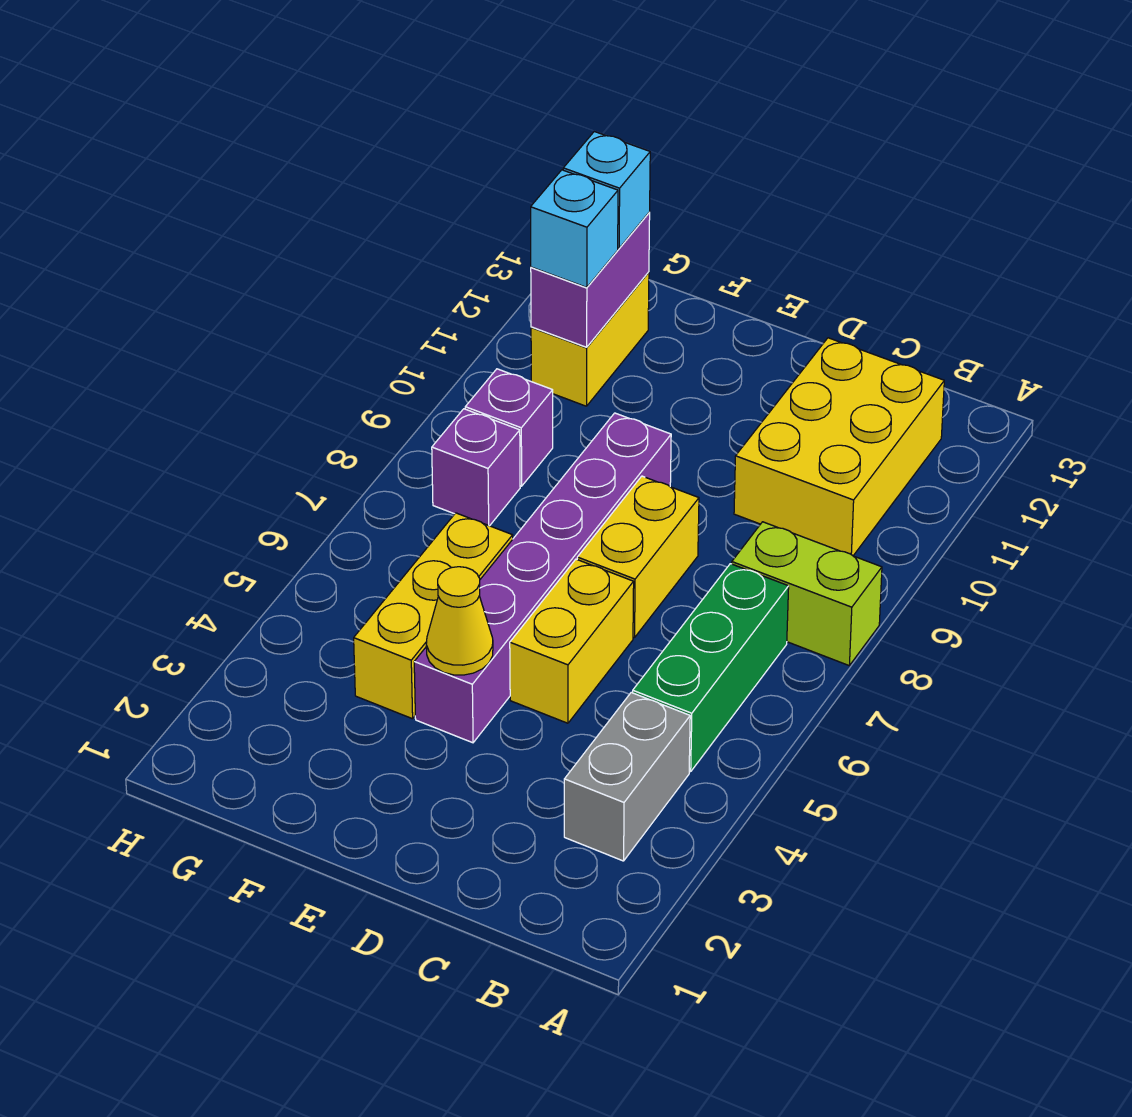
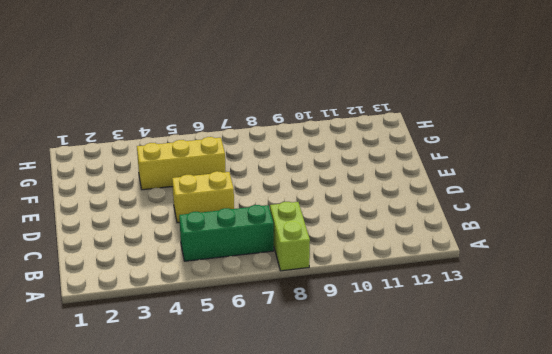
none -> grey 1x2 brick [564,693,690,861]
none -> yellow 2x3 brick [734,338,944,556]
none -> yellow 1x2 brick [577,476,699,638]

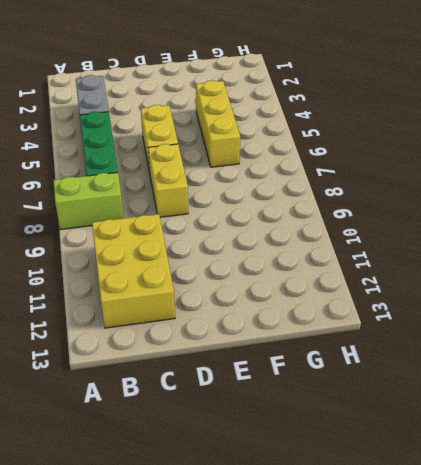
none -> purple 1x6 brick [414,413,671,743]
none -> purple 1x1 brick [432,409,520,526]
none -> purple 1x1 brick [465,369,553,486]

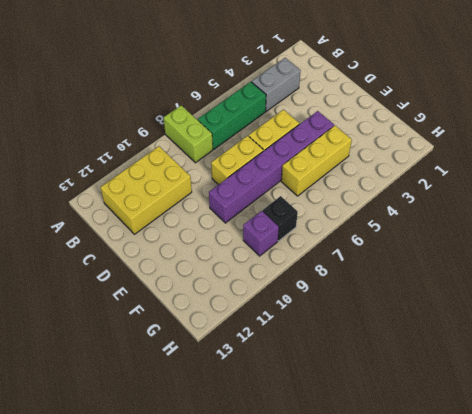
black 1x1 brick [263,196,298,241] -> purple 1x1 brick [432,409,520,526]
none -> yellow 1x2 brick [531,272,649,406]
none -> yellow 1x1 cone [426,567,493,675]
none -> purple 1x2 brick [531,213,650,347]

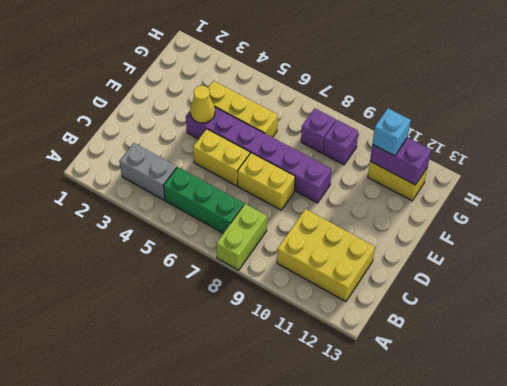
none -> cyan 1x1 brick [563,132,650,248]

